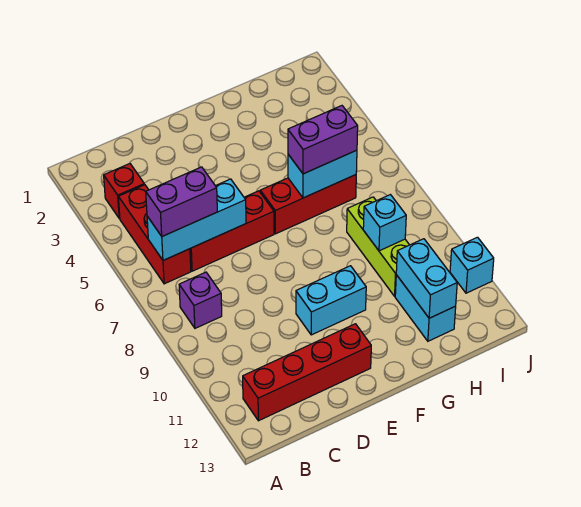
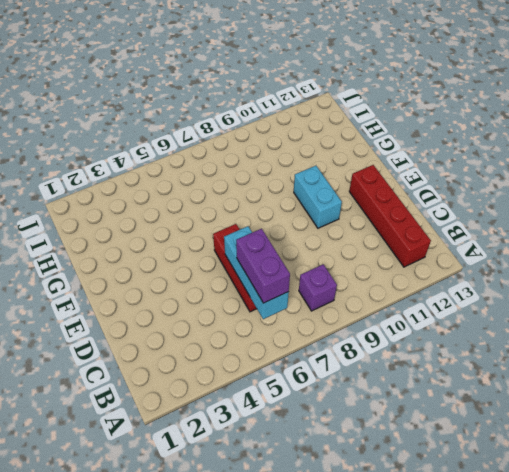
none -> red 1x1 brick [104,164,144,218]
none -> red 1x3 brick [118,185,191,284]
none -> red 1x3 brick [260,175,356,234]

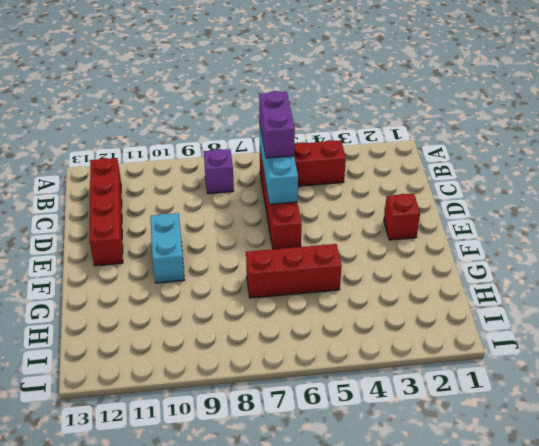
red 1x1 brick [384,194,420,240] -> red 1x1 brick moved to [104,164,144,218]
red 1x3 brick [246,244,342,298] -> red 1x3 brick turned to [260,175,356,234]
none -> lime 1x3 brick [347,197,409,296]
none -> cyan 1x2 brick [395,275,456,341]
none -> cyan 1x1 brick [450,237,494,293]

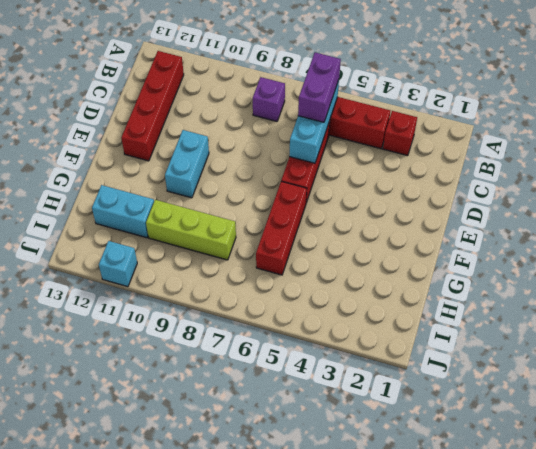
none -> cyan 1x2 brick [288,150,357,198]
none -> cyan 1x1 brick [363,195,406,251]
none -> cyan 1x2 brick [396,239,457,318]

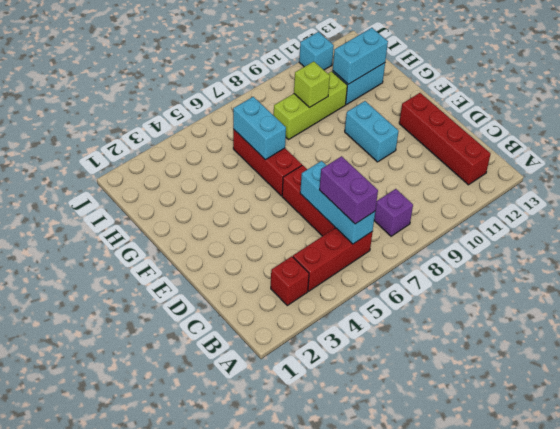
lime 1x1 brick [294,62,330,107] -> cyan 1x1 brick [363,195,406,251]
none -> purple 1x2 brick [288,106,358,174]

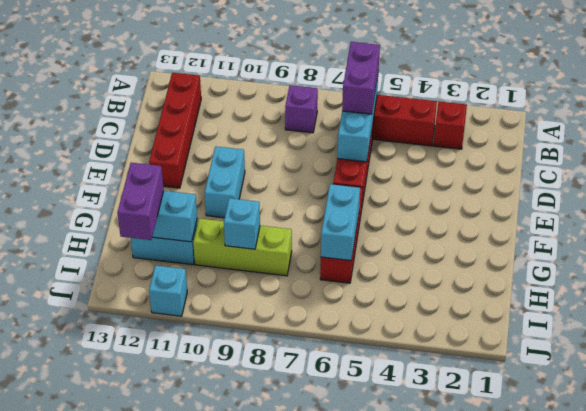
purple 1x2 brick [117,163,164,240] -> purple 1x2 brick moved to [288,106,358,174]

